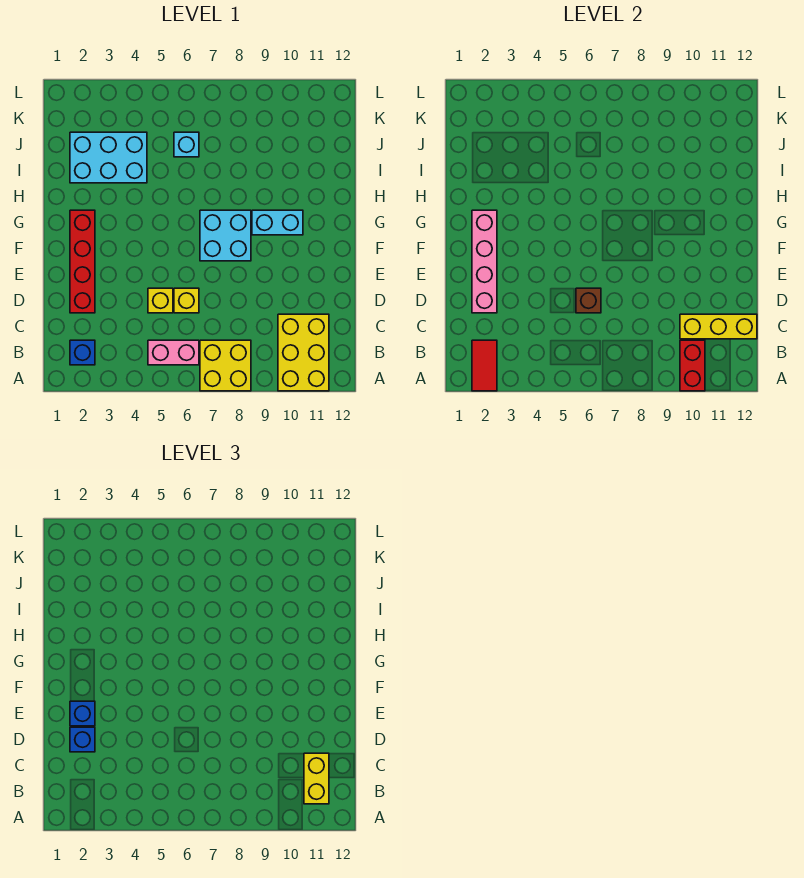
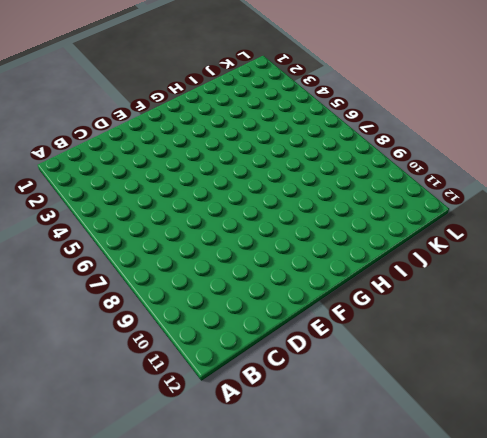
none -> yellow 2x2 brick [200,340,251,391]
none -> yellow 2x3 brick [278,314,329,391]
none -> blue 1x1 brick [70,340,95,365]

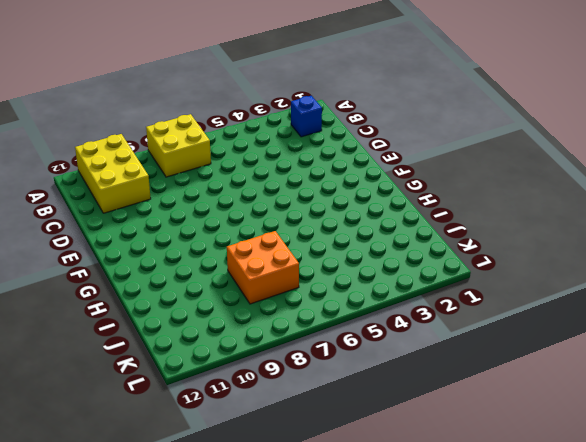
orange 2x2 brick [227,231,299,304] -> none
none -> pink 1x2 brick [148,340,199,365]
none -> red 1x4 brick [70,210,95,313]
none -> yellow 1x1 brick [148,288,173,313]

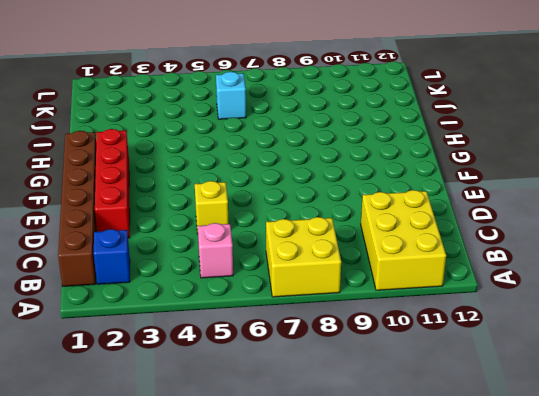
brown 1x6 brick [58,131,97,286] -> none
pink 1x1 brick [198,223,233,278] -> pink 1x2 brick [148,340,199,365]
none -> yellow 1x1 brick [174,288,199,313]
none -> cyan 2x2 brick [200,210,251,261]
none -> cyan 1x2 brick [252,210,303,235]

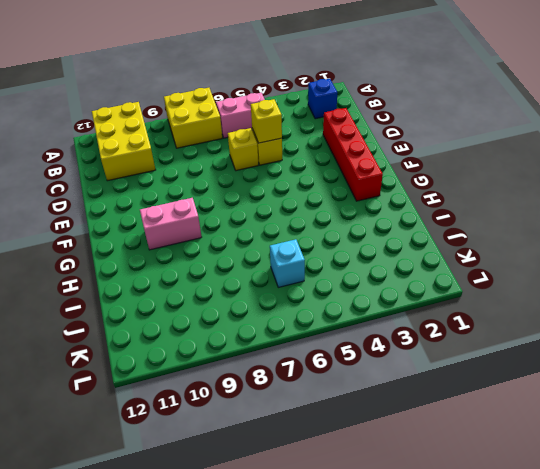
yellow 1x1 brick [251,99,282,143] -> none
pink 1x2 brick [140,198,202,250] -> cyan 1x2 brick [252,210,303,235]
none -> cyan 2x2 brick [200,210,251,261]
none -> cyan 2x3 brick [70,132,147,183]
none -> red 1x2 tile [472,340,497,391]

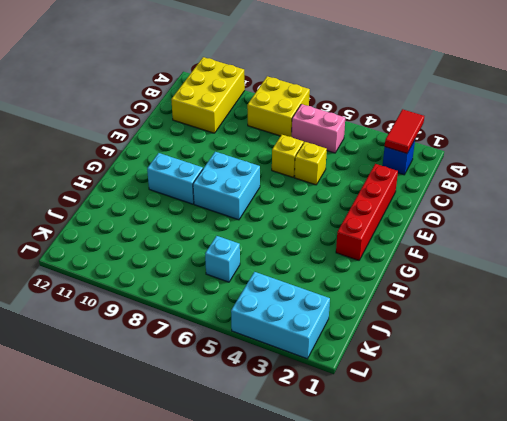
cyan 2x3 brick [231,272,330,359] -> cyan 2x3 brick moved to [70,132,147,183]
none -> red 1x2 brick [680,340,705,391]
none -> yellow 1x3 brick [680,314,757,339]
none -> pink 1x4 brick [472,210,497,313]

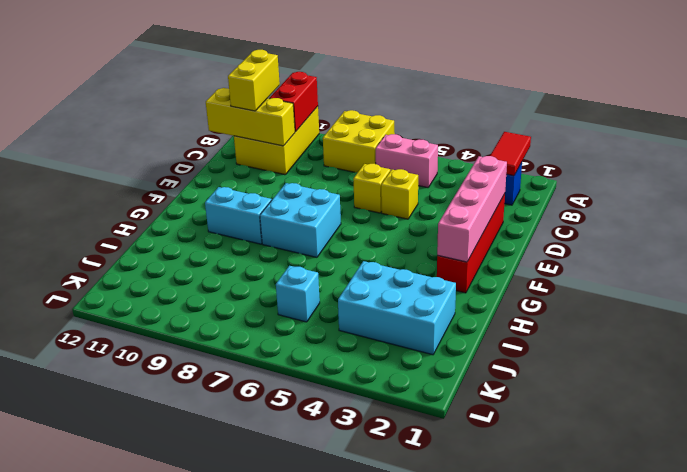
none -> brown 1x1 brick [576,288,601,313]
none -> blue 1x1 brick [70,727,95,752]
none -> blue 1x1 brick [70,701,95,726]

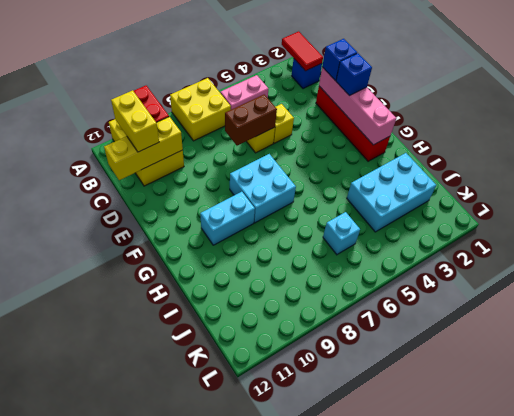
brown 1x2 brick [225,94,277,146] -> brown 1x1 brick [576,288,601,313]

